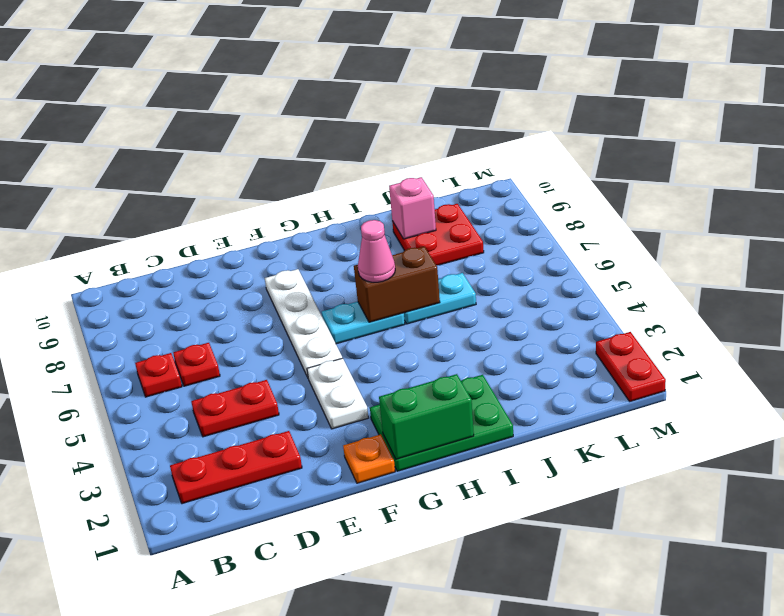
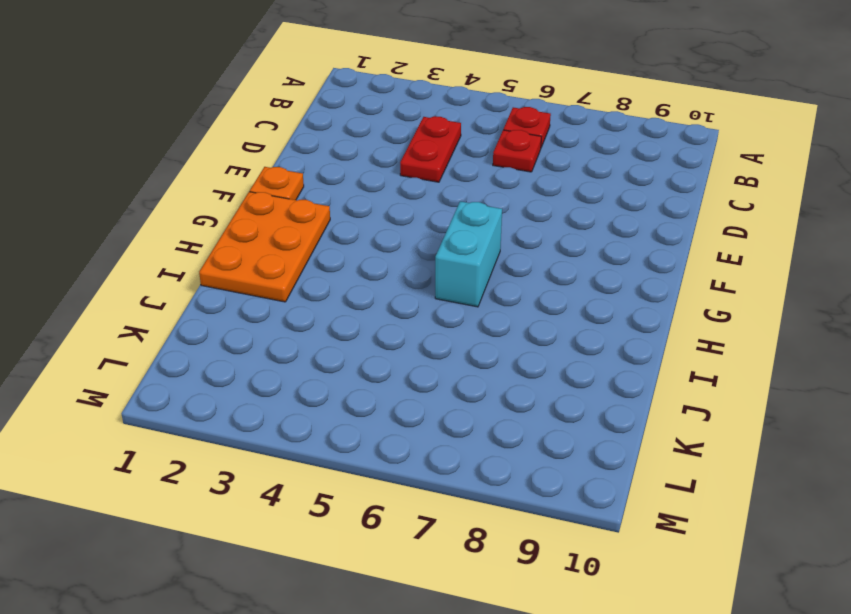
orange 2x3 plate [199,192,330,302] -> green 2x3 plate [370,375,513,471]
cyan 1x2 brick [435,201,502,307] -> cyan 1x2 plate [322,302,405,344]
none -> red 1x3 plate [170,431,302,504]
none -> white 1x2 plate [307,358,368,429]
none -> white 1x4 plate [265,269,342,377]

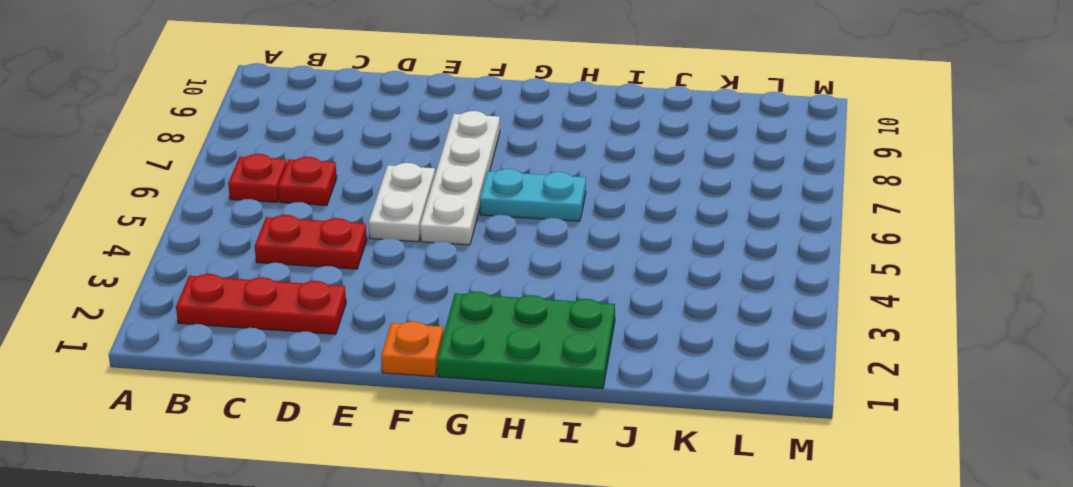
white 1x2 plate [369,163,435,242] -> white 1x2 plate moved to [307,358,368,429]
none -> cyan 1x2 plate [404,273,476,324]
none -> red 2x2 plate [392,204,484,265]
none -> red 1x2 plate [596,332,666,401]

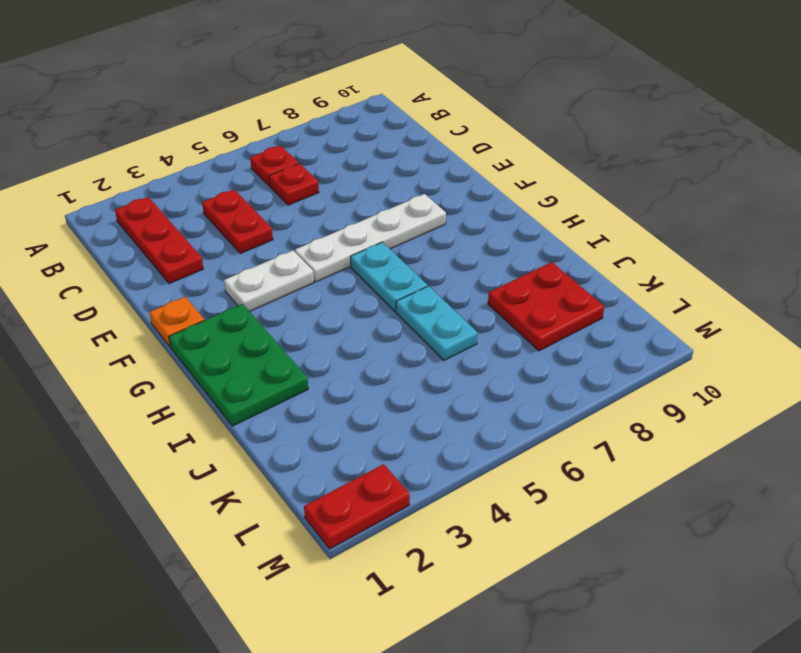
none -> green 1x2 brick [379,374,474,459]
none -> brown 1x2 brick [354,247,440,322]
none -> pink 1x1 brick [389,177,436,239]

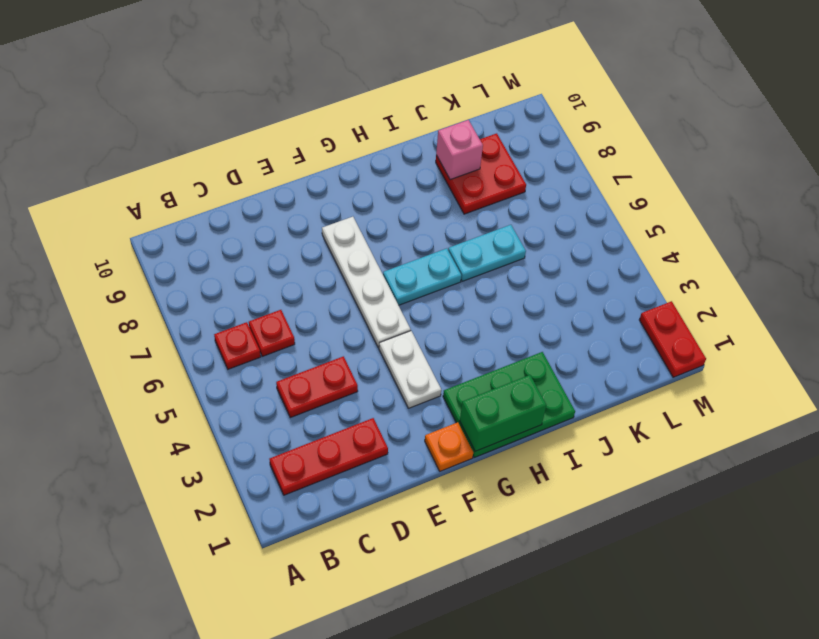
none -> brown 1x2 brick [354,247,440,322]
none -> pink 1x1 cone [358,220,395,282]

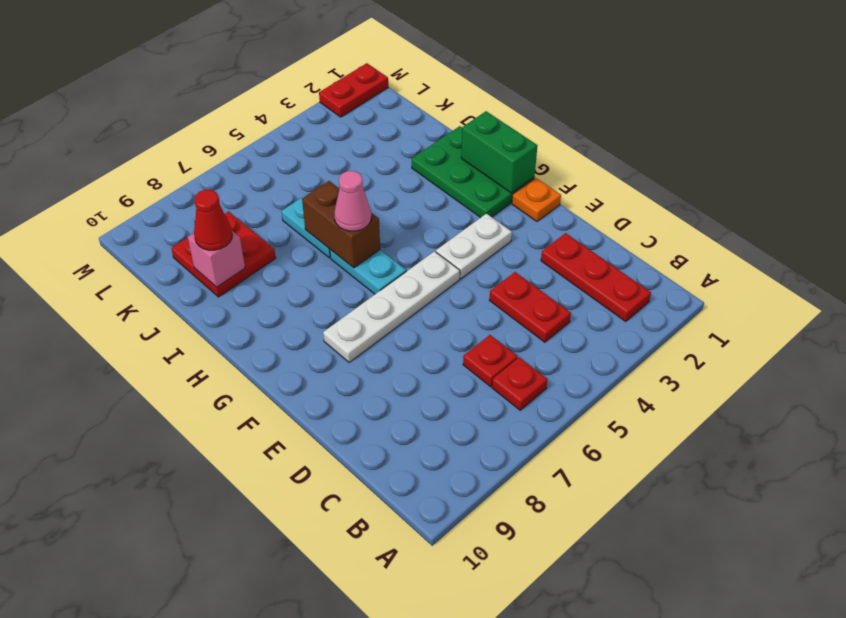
red 1x1 cone [194,190,232,250] -> none

